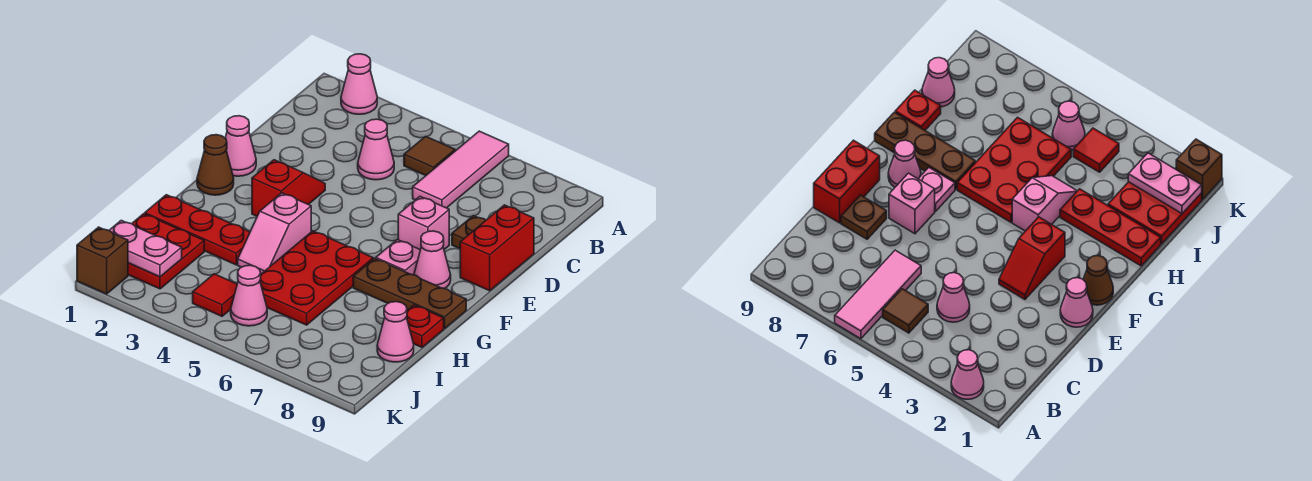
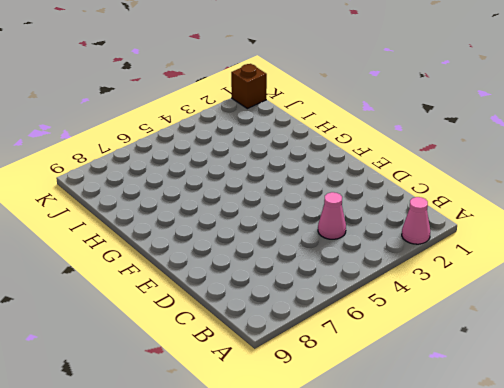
none -> pink 1x3 tile [413,131,509,208]
none -> brown 1x1 tile [404,136,455,176]
none -> brown 1x1 plate [452,216,486,249]

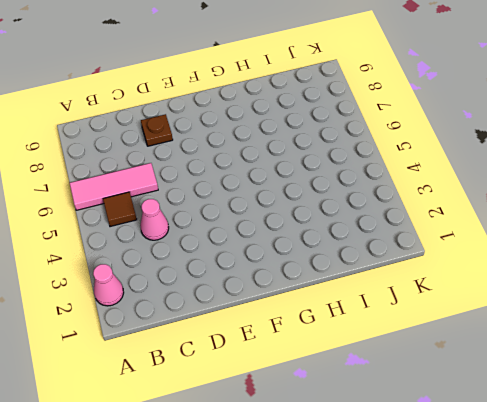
none -> red 1x2 brick [460,205,534,291]
none -> pink 1x1 cone [225,116,256,176]
none -> red 1x2 slope [252,160,325,216]

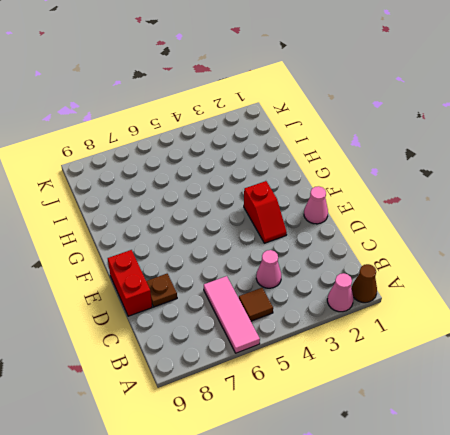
brown 1x1 cone [352,264,377,303] -> brown 1x1 cone moved to [197,135,234,195]
none -> pink 1x1 brick [398,197,449,250]
none -> pink 1x1 plate [376,240,420,275]
none -> pink 1x1 cone [414,231,451,289]

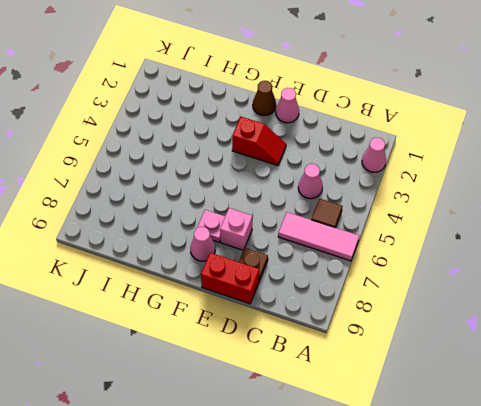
none -> pink 1x2 slope [238,193,311,274]
none -> red 2x3 plate [260,231,373,325]
none -> brown 1x3 plate [353,259,466,329]

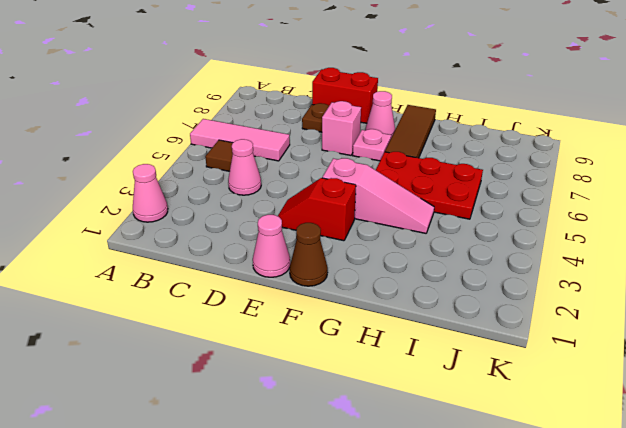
pink 1x3 slope [322,158,434,233] -> pink 1x2 slope [238,193,311,274]
brown 1x3 tile [385,105,436,158] -> brown 1x3 plate [353,259,466,329]
none -> red 1x3 plate [145,195,250,265]
none -> red 1x1 plate [407,305,444,347]
none -> red 2x2 plate [128,214,204,289]

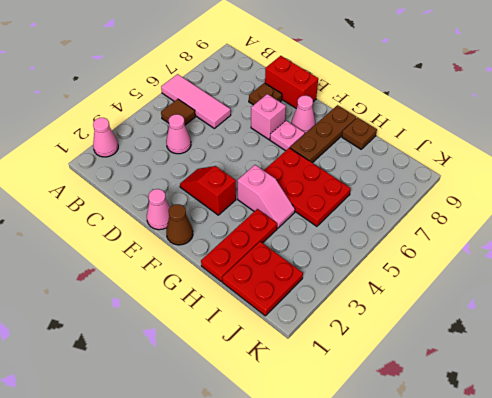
brown 1x1 plate [342,117,377,149] -> red 1x1 plate [407,305,444,347]
none -> pink 1x1 cone [377,302,414,362]
none -> red 1x1 tile [193,274,237,316]
none -> pink 1x1 cone [231,265,267,326]

